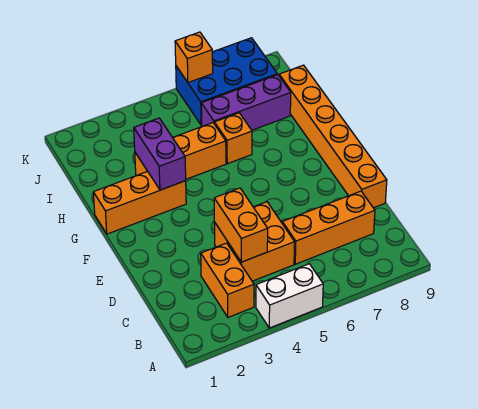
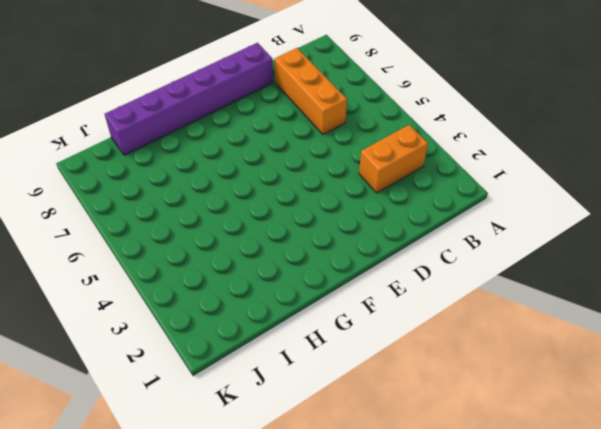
purple 1x6 brick [105,43,273,155] -> orange 1x6 brick [279,65,387,208]
none -> white 1x2 brick [256,264,323,328]
none -> orange 2x2 brick [214,202,295,281]
none -> orange 1x3 brick [93,171,186,234]

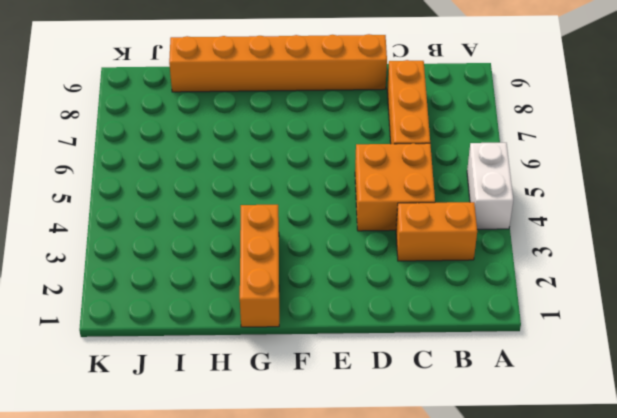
none -> orange 1x3 brick [135,123,226,179]
none -> orange 1x1 brick [214,113,252,164]
none -> purple 1x3 brick [201,75,291,130]

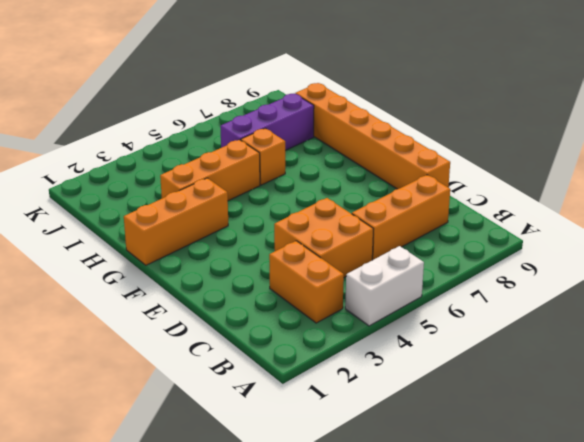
none -> blue 2x3 brick [176,38,277,125]
none -> orange 1x2 brick [214,188,268,262]
none -> purple 1x2 brick [134,118,186,190]

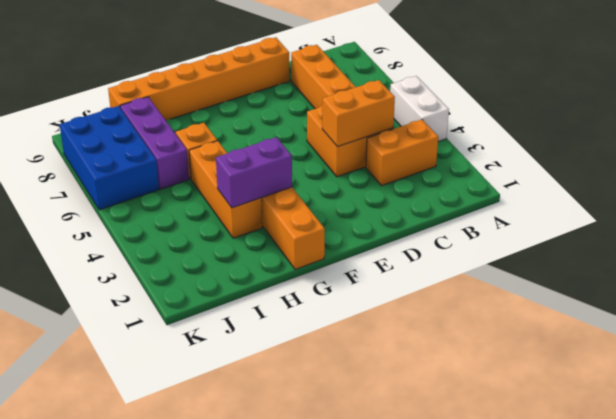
none -> orange 1x1 brick [175,32,213,83]

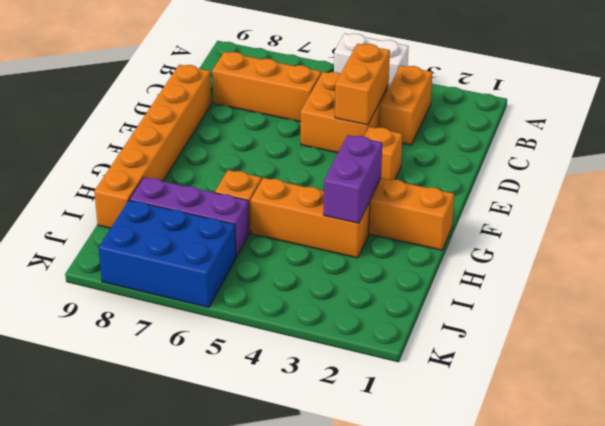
orange 1x1 brick [364,127,403,180] -> orange 1x1 brick moved to [175,32,213,83]

